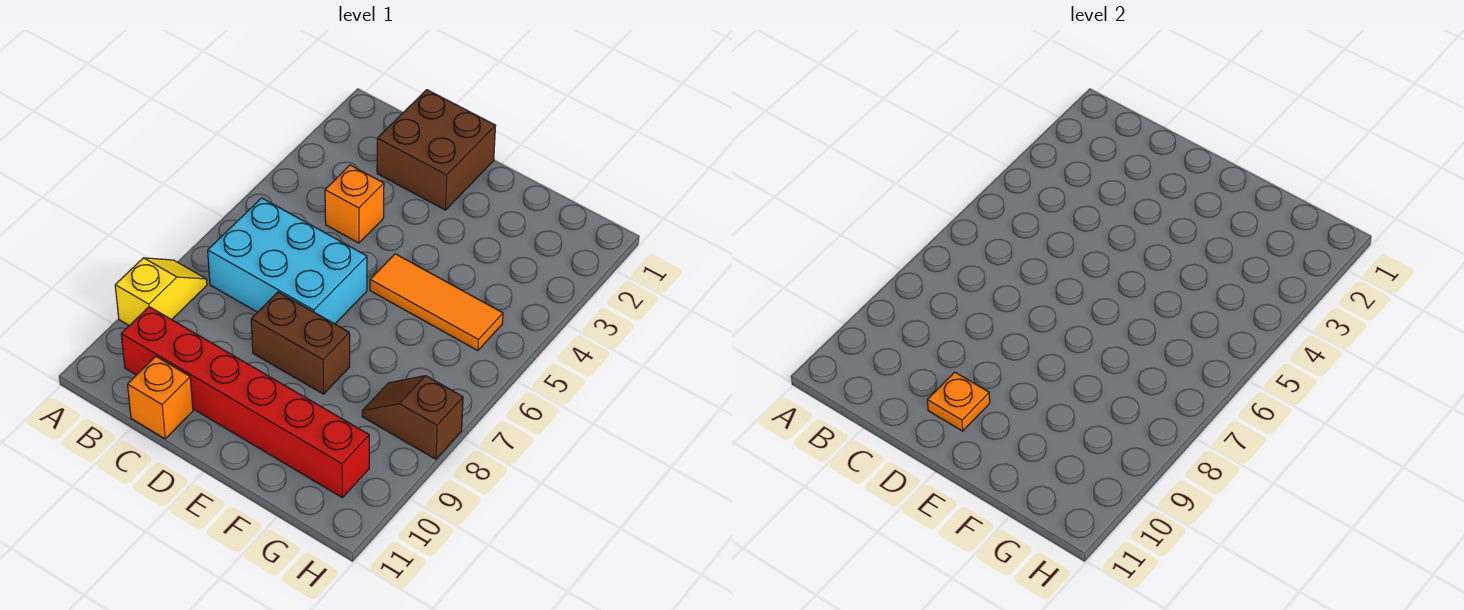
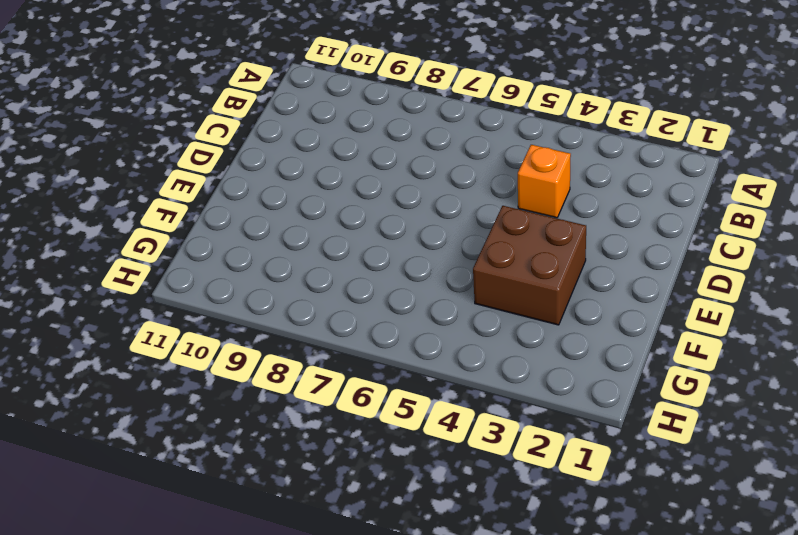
brown 2x2 brick [473,206,586,325] -> brown 2x2 brick moved to [377,90,496,210]
none -> yellow 1x2 slope [115,258,207,326]
none -> cyan 2x3 brick [208,198,367,324]

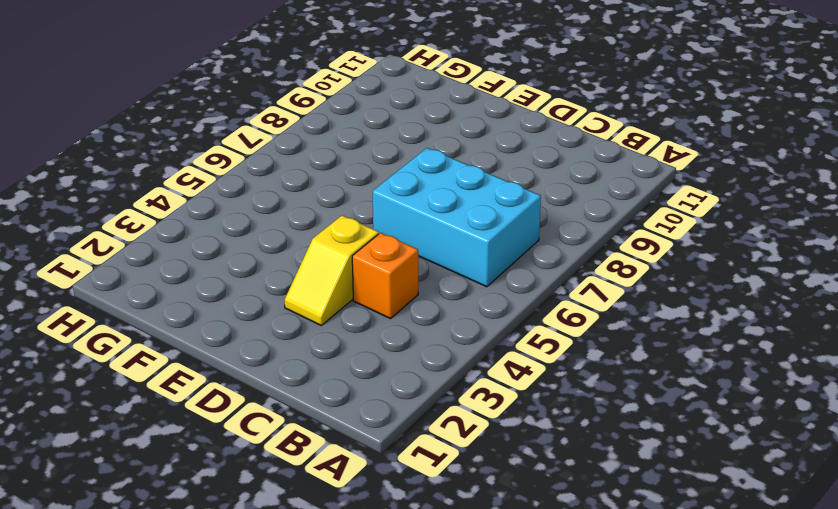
yellow 1x2 slope [284,215,379,325] -> yellow 1x2 slope moved to [115,258,207,326]
none -> red 1x6 brick [121,307,369,498]
none -> brown 2x2 brick [377,90,496,210]

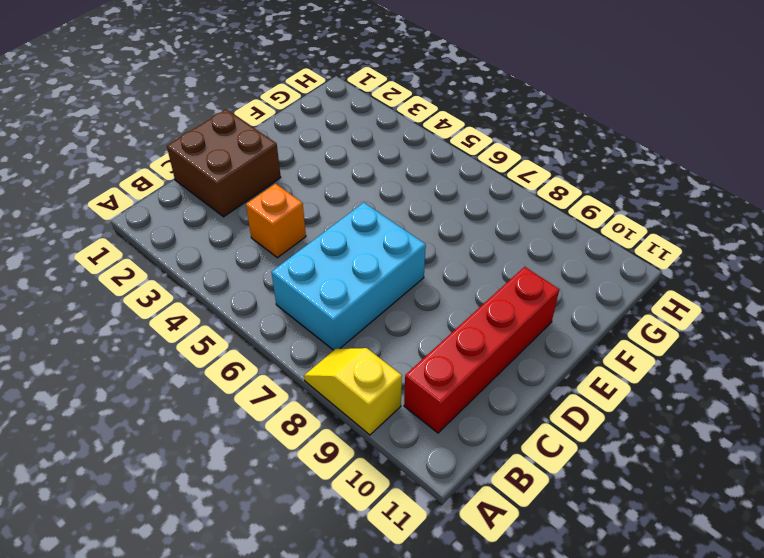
red 1x4 brick [404,267,559,433] -> red 1x6 brick [121,307,369,498]
none -> orange 1x1 brick [127,356,193,439]
none -> brown 1x2 brick [251,292,350,394]

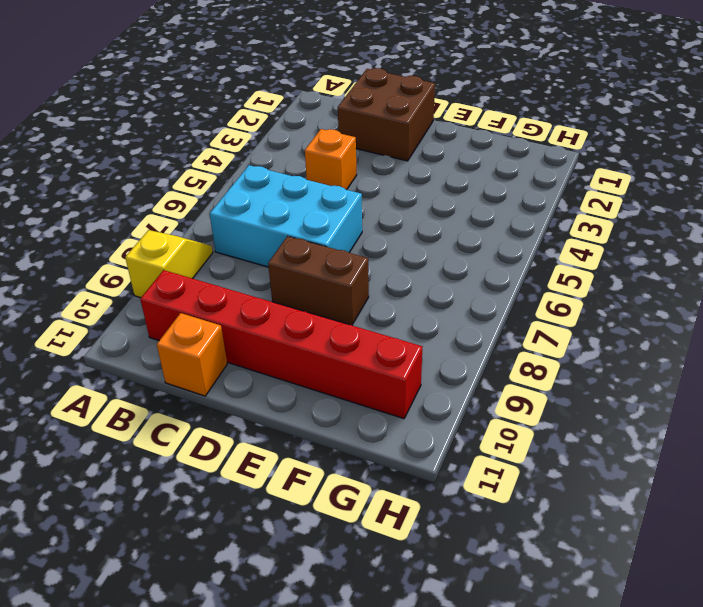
none -> orange 1x3 tile [370,254,503,351]
none -> brown 1x2 slope [362,376,463,459]

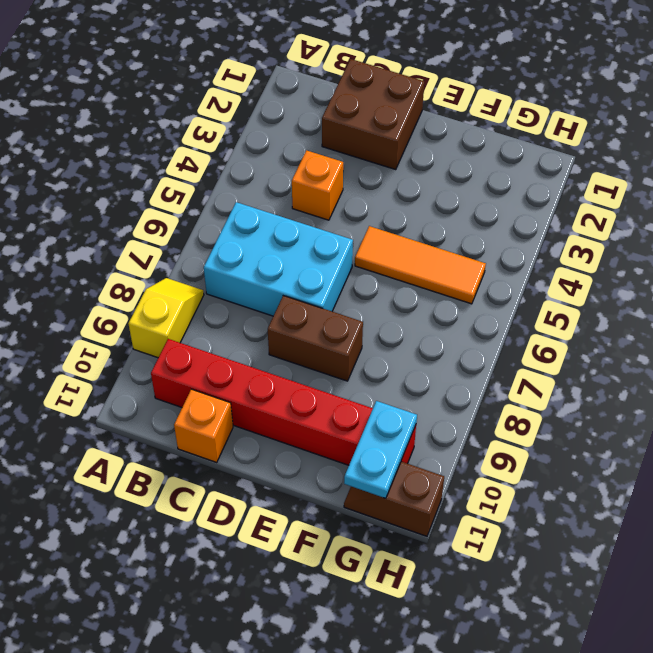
cyan 1x2 plate [344,401,417,498] -> none
brown 1x2 slope [344,462,444,536] -> brown 1x2 slope moved to [362,376,463,459]
none -> orange 1x1 plate [927,372,990,431]

